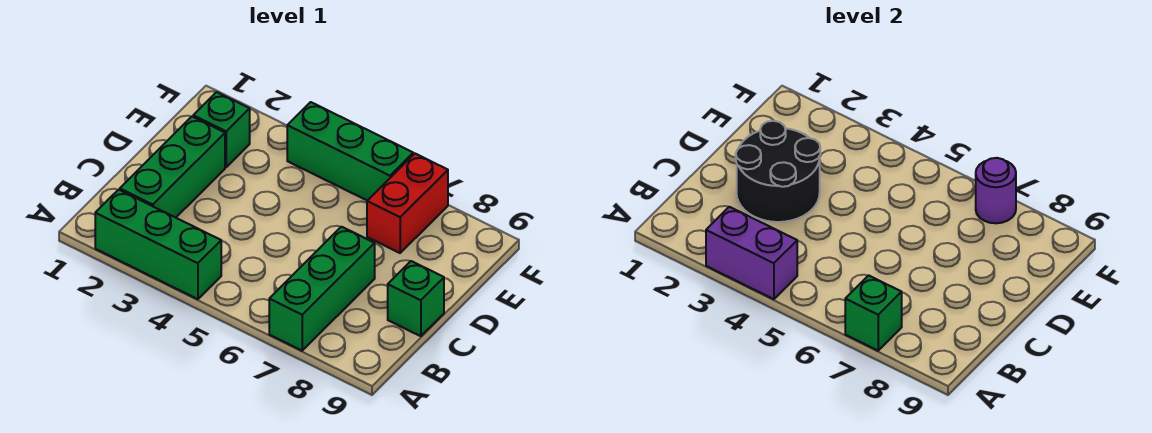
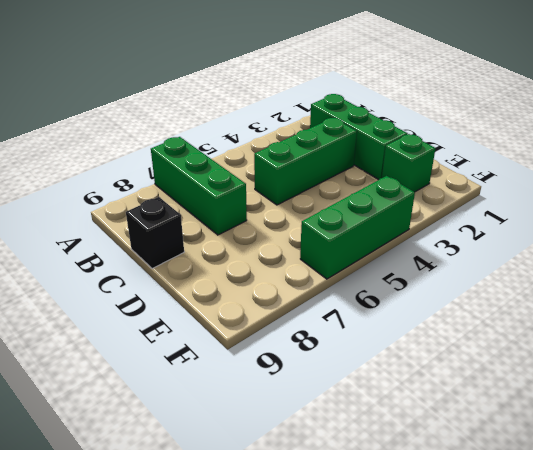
green 1x3 brick [254,118,357,205] -> green 1x3 brick moved to [95,190,221,299]
black 1x1 brick [126,197,184,269] -> green 1x1 brick [388,261,444,336]
none -> red 1x2 brick [367,154,448,253]
none -> purple 1x2 brick [706,207,797,299]

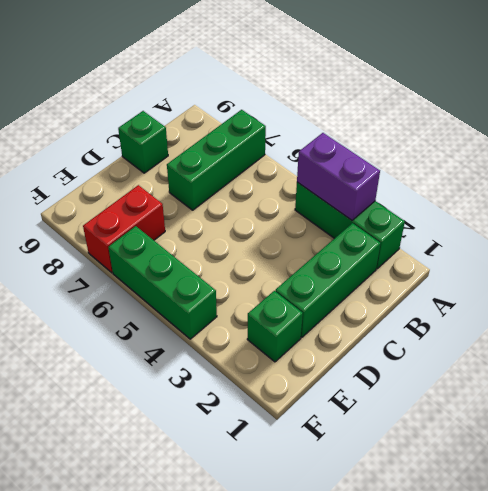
none -> green 1x1 brick [845,275,902,351]
none -> black 2x2 round brick [736,121,820,222]

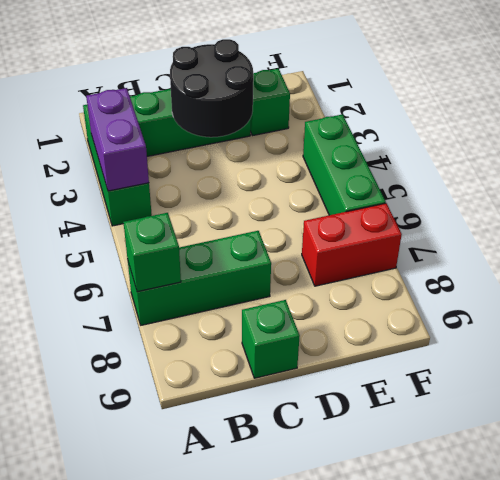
none -> purple 1x1 round brick [976,158,1016,223]

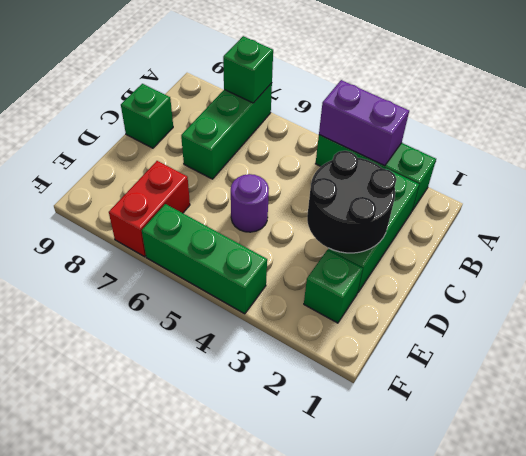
purple 1x1 round brick [231,174,269,232] -> purple 1x1 round brick moved to [976,158,1016,223]

